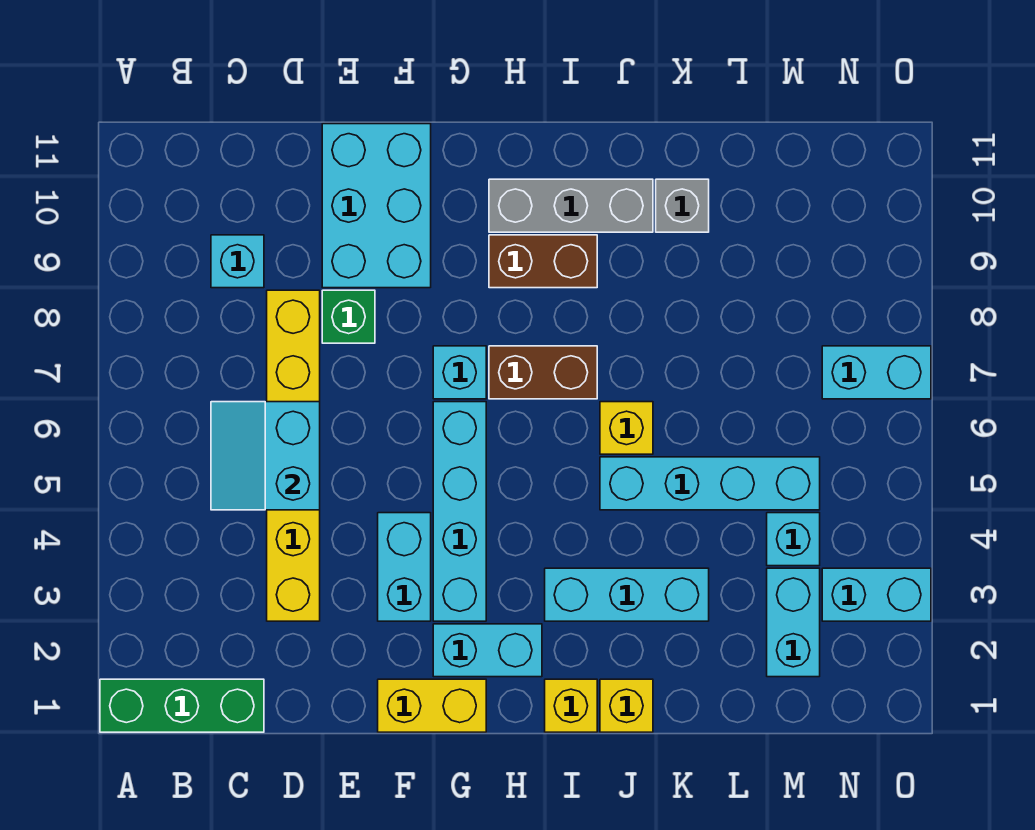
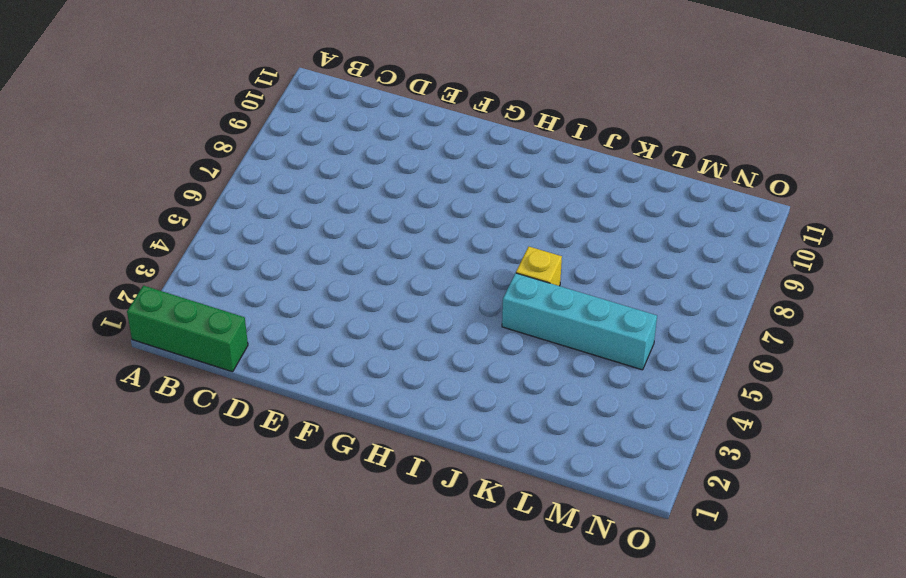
none -> cyan 1x1 brick [211,235,264,288]
none -> yellow 1x6 brick [267,290,320,621]
none -> green 1x1 brick [322,290,375,343]

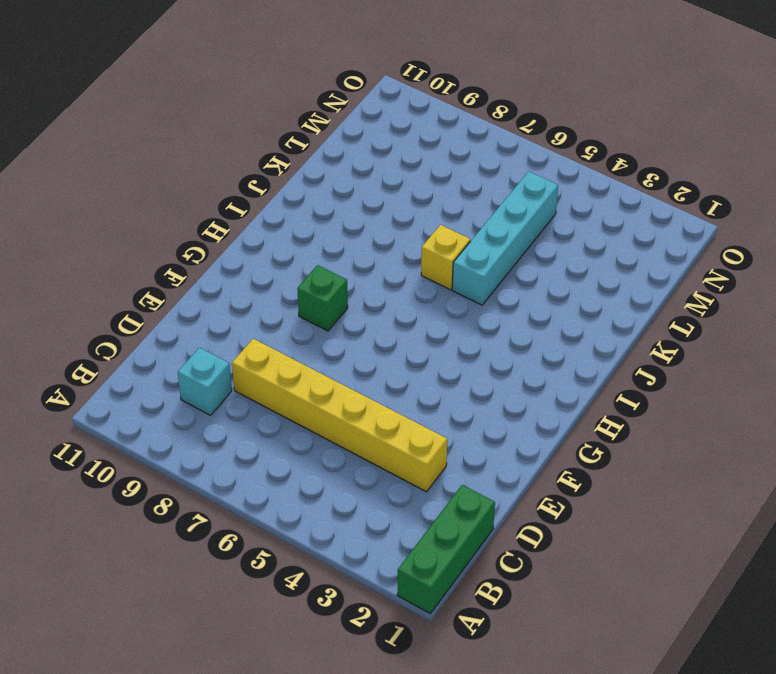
green 1x1 brick [297,265,348,331] -> green 1x1 brick moved to [322,290,375,343]
none -> cyan 2x3 brick [322,124,431,288]
none -> yellow 1x2 brick [378,679,486,732]
none -> cyan 1x2 brick [378,513,431,621]

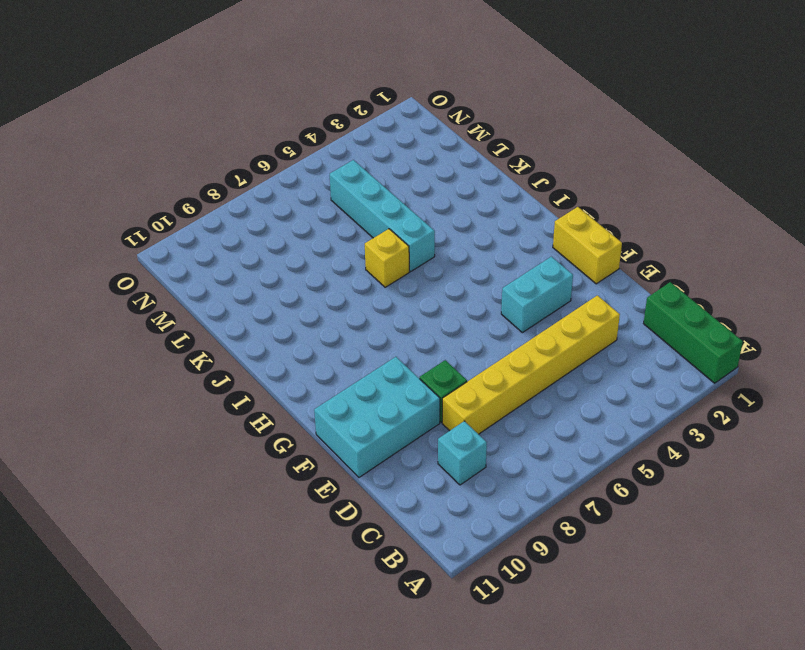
none -> cyan 1x2 brick [433,624,542,677]
none -> cyan 1x4 brick [433,402,486,621]
none -> cyan 1x1 brick [433,346,486,399]

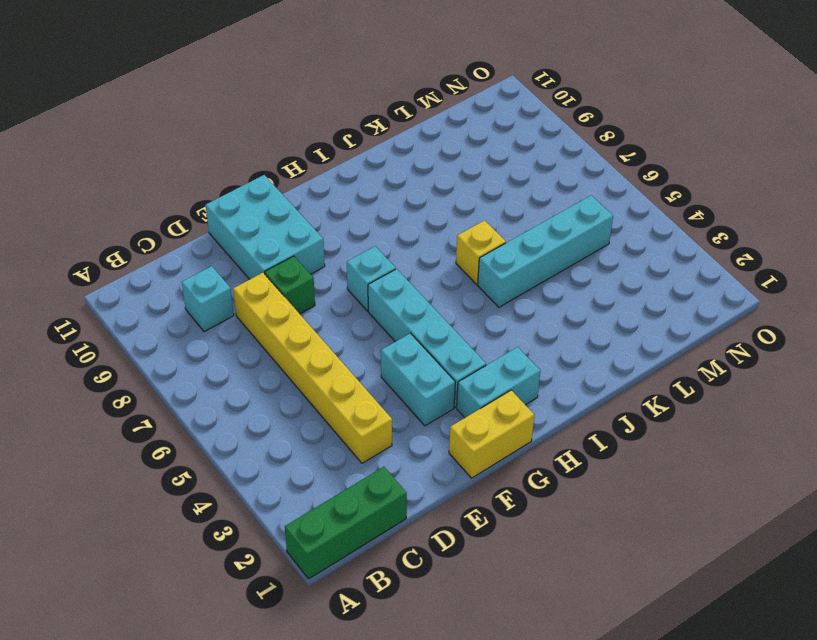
none -> brown 1x2 brick [489,346,597,399]
none -> brown 1x2 brick [489,235,597,288]
none -> grey 1x3 brick [489,179,653,232]

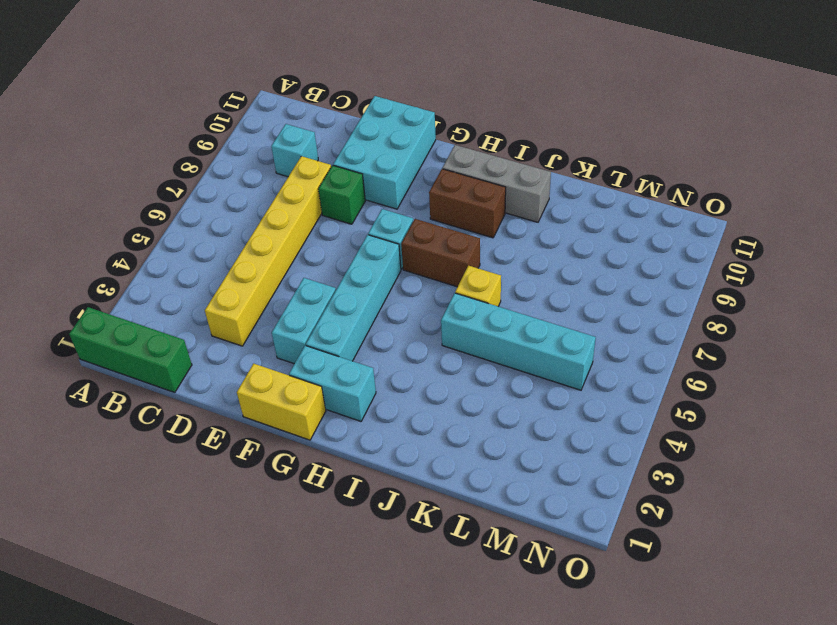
none -> yellow 1x1 brick [545,679,597,732]
none -> cyan 1x3 brick [545,568,709,621]
none -> yellow 1x1 brick [600,679,653,732]

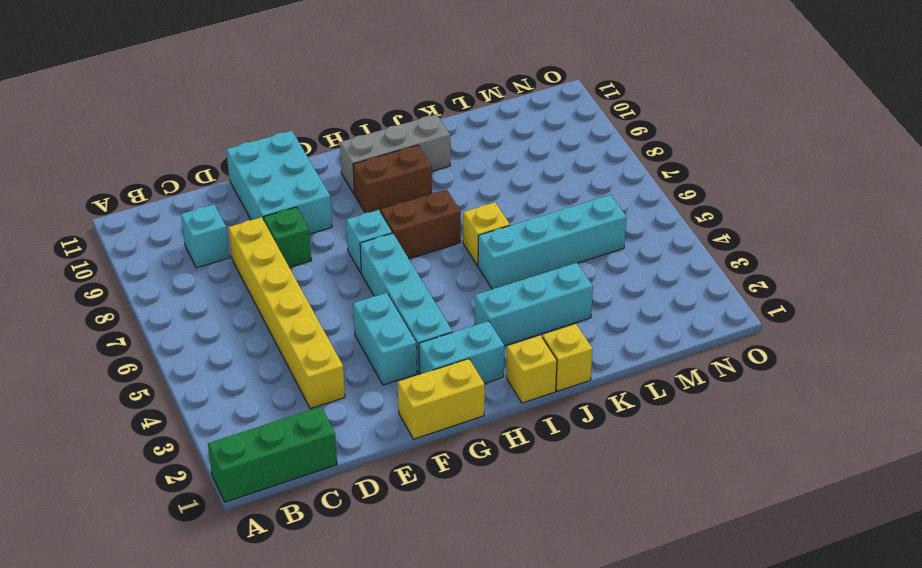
none -> grey 1x1 brick [656,179,709,232]
none -> cyan 1x2 brick [767,568,820,677]
none -> cyan 1x1 brick [767,513,820,566]

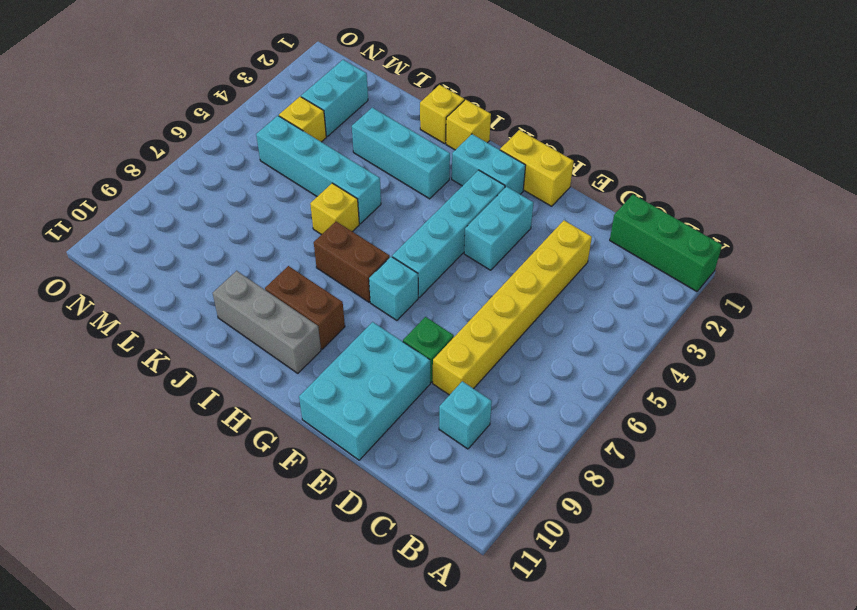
yellow 1x1 brick [279,97,326,142] -> cyan 1x1 brick [767,513,820,566]
none -> grey 1x1 brick [656,179,709,232]
none -> cyan 1x2 brick [822,568,931,621]
none -> cyan 1x2 brick [822,346,931,399]

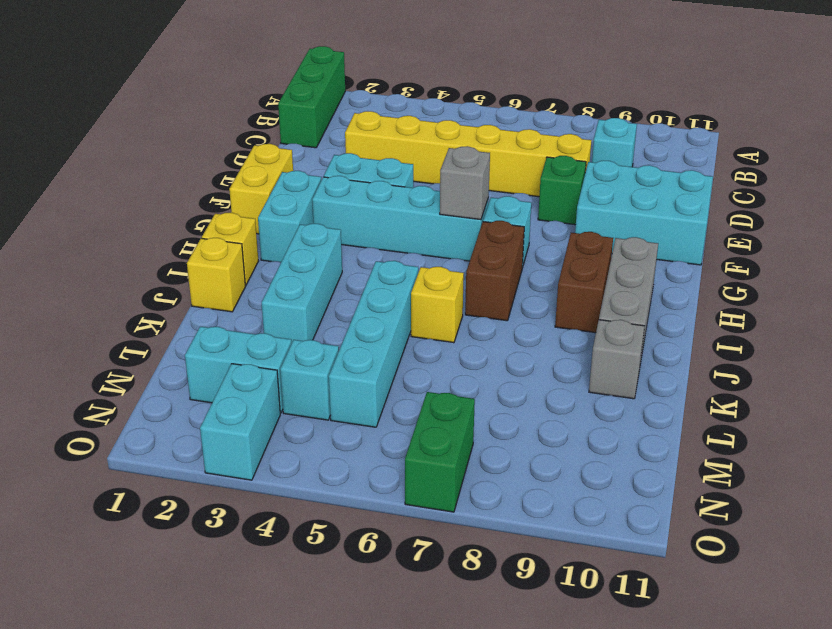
grey 1x1 brick [440,146,490,220] -> none
green 1x2 brick [405,392,475,512] -> cyan 1x2 brick [822,346,931,399]
none -> cyan 2x2 slope [211,402,320,510]

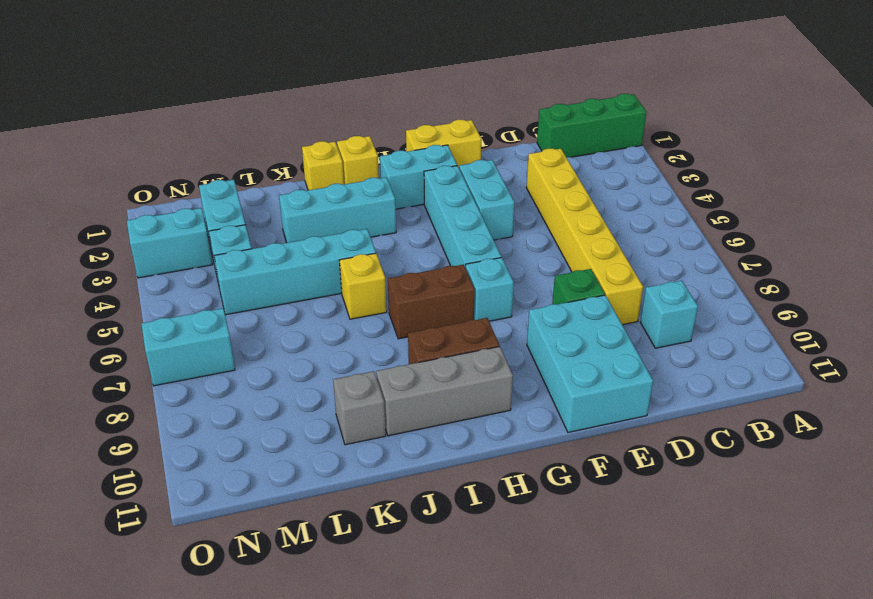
none -> cyan 2x2 slope [211,402,320,510]

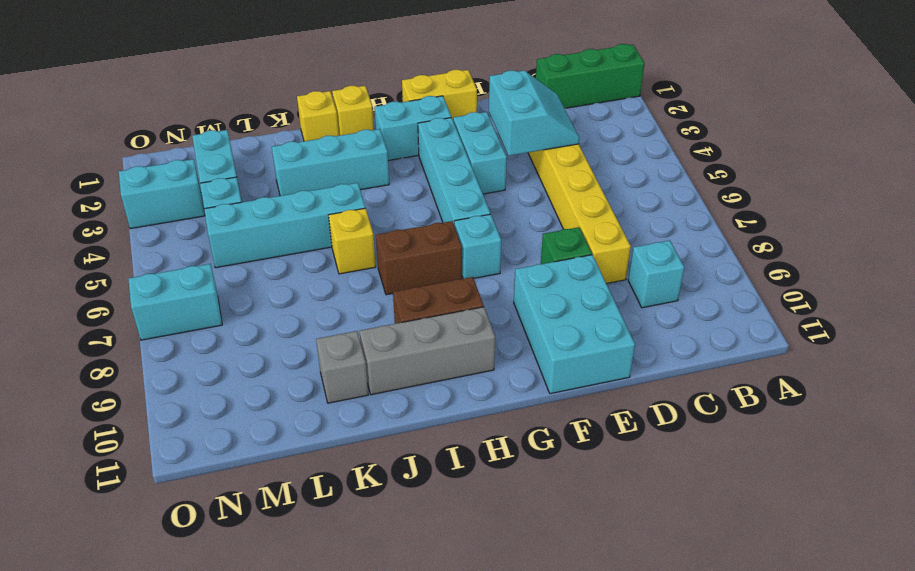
cyan 2x2 slope [489,70,579,156] -> cyan 2x2 slope moved to [211,402,320,510]

